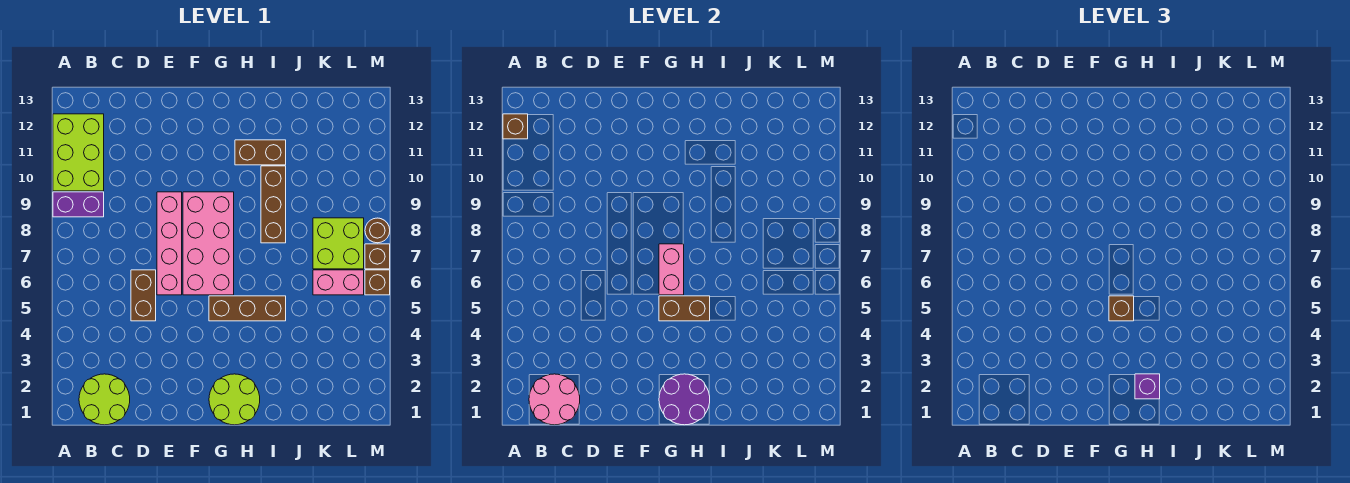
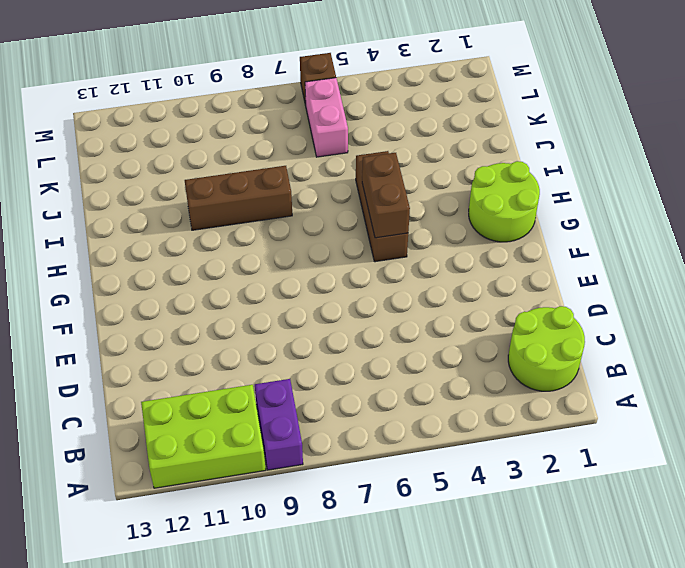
none -> brown 1x2 brick [131,270,156,321]
none -> pink 1x4 brick [157,192,182,295]
none -> pink 2x4 brick [183,192,234,295]

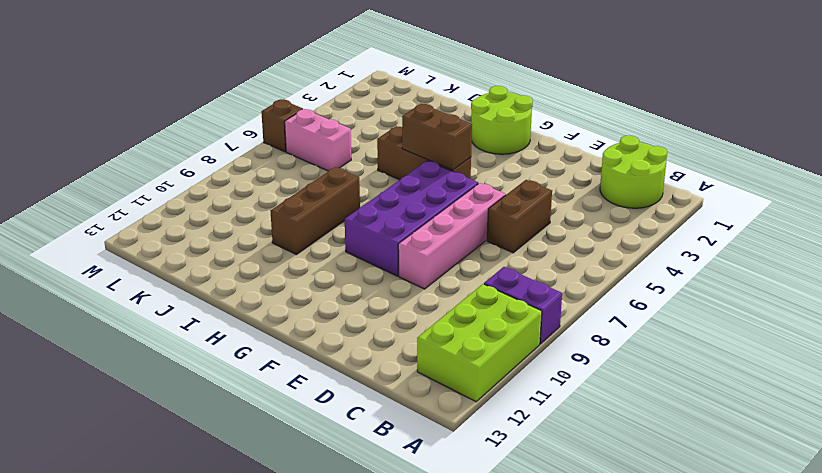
purple 2x4 brick [345,161,478,276] -> pink 2x4 brick [183,192,234,295]
none -> brown 1x2 brick [235,140,286,165]
none -> lime 2x2 brick [313,218,364,269]
none -> brown 1x1 brick [365,244,390,269]

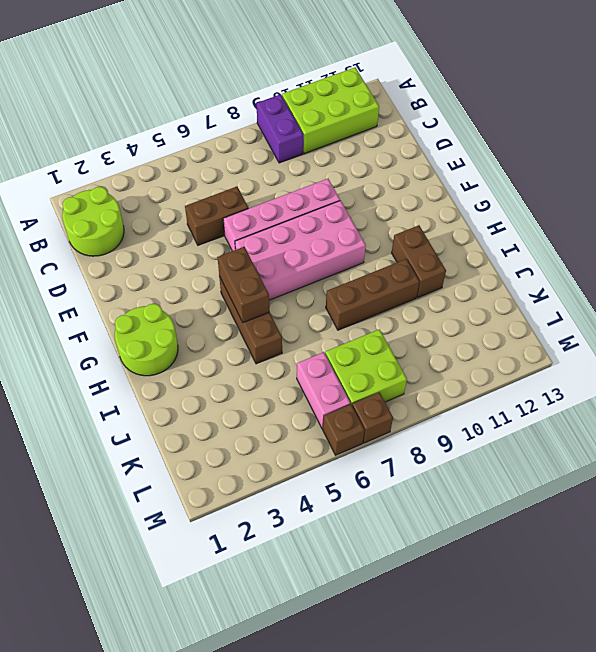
none -> brown 1x1 round brick [365,218,390,243]
none -> brown 1x1 brick [503,114,528,139]
none -> pink 2x2 round brick [529,374,580,425]

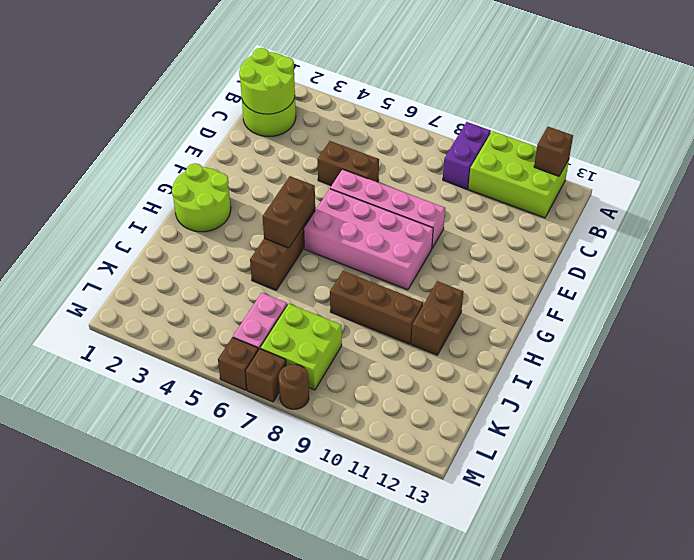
lime 2x2 round brick [239,48,295,114] -> pink 2x2 round brick [529,374,580,425]
none -> purple 2x2 round brick [659,374,710,425]
none -> pink 1x2 brick [659,244,684,295]
none -> brown 1x1 brick [1109,296,1134,321]

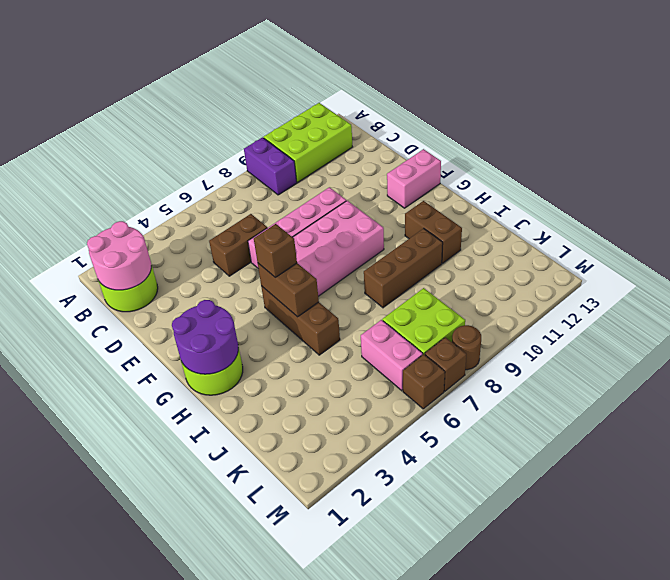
pink 1x2 brick [387,149,441,208] -> pink 1x2 brick moved to [659,244,684,295]
none -> brown 1x1 brick [503,114,528,139]
none -> purple 1x1 brick [1135,374,1160,399]

